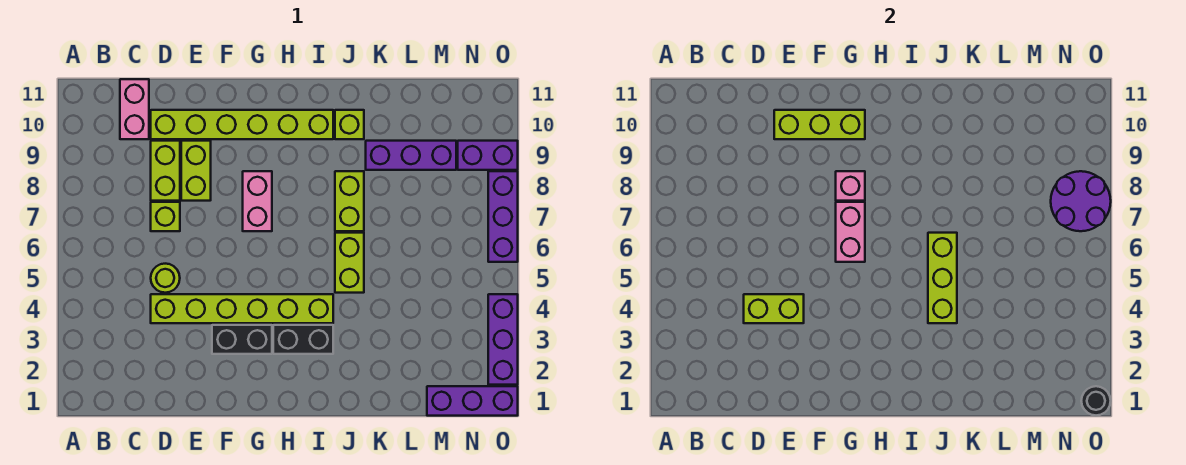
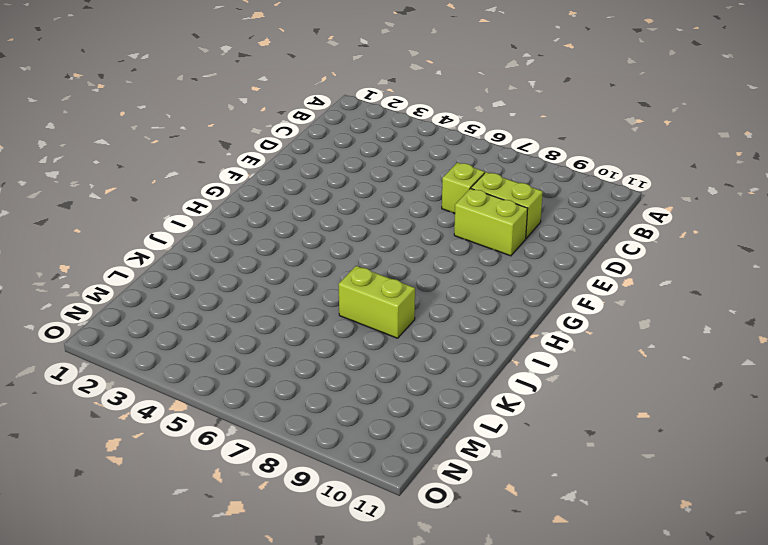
none -> pink 1x2 brick [120,79,149,139]
none -> lime 1x6 brick [151,294,333,323]
none -> lime 1x1 round brick [151,264,180,293]

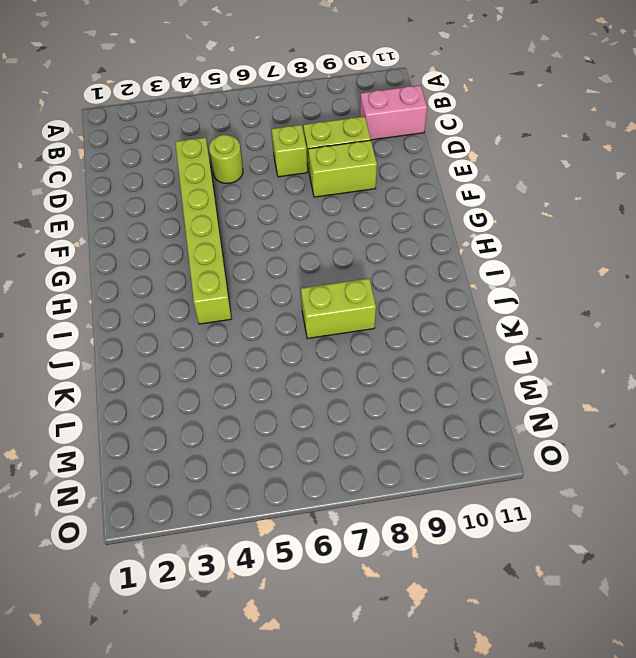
none -> lime 1x6 brick [151,110,333,139]
none -> black 1x2 brick [212,325,272,354]
none -> pink 1x2 brick [243,171,272,231]

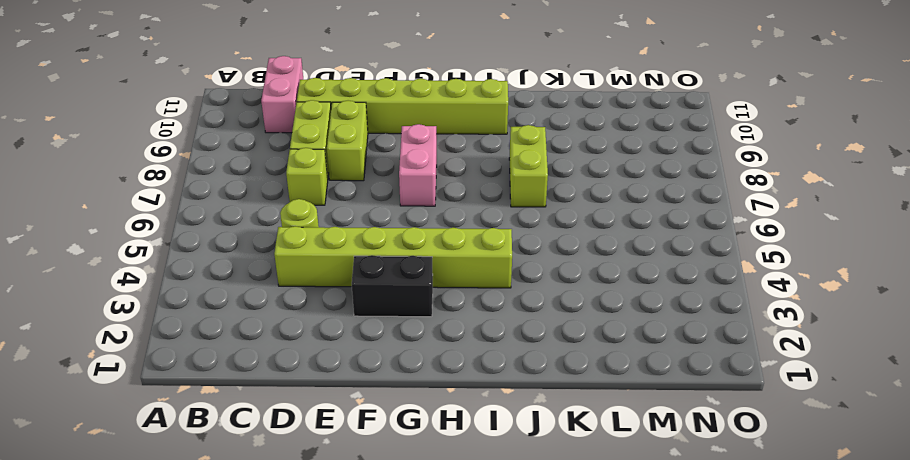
none -> black 1x2 brick [273,325,333,354]
none -> lime 1x2 brick [335,233,364,293]
none -> lime 1x1 brick [335,110,364,139]

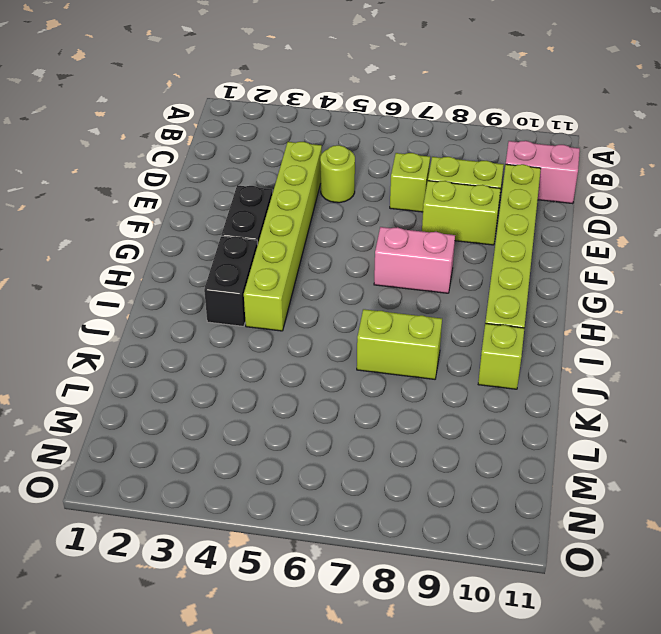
none -> lime 1x2 brick [335,233,364,293]
none -> purple 1x3 brick [366,141,456,170]
none -> purple 1x3 brick [427,386,518,416]

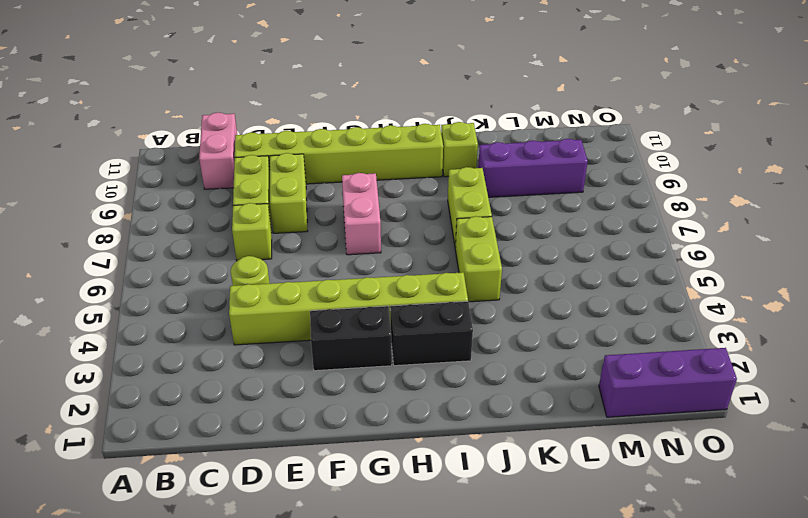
none -> purple 1x2 brick [458,141,518,170]
none -> purple 1x3 brick [488,294,518,385]
none -> purple 1x3 brick [488,171,518,262]

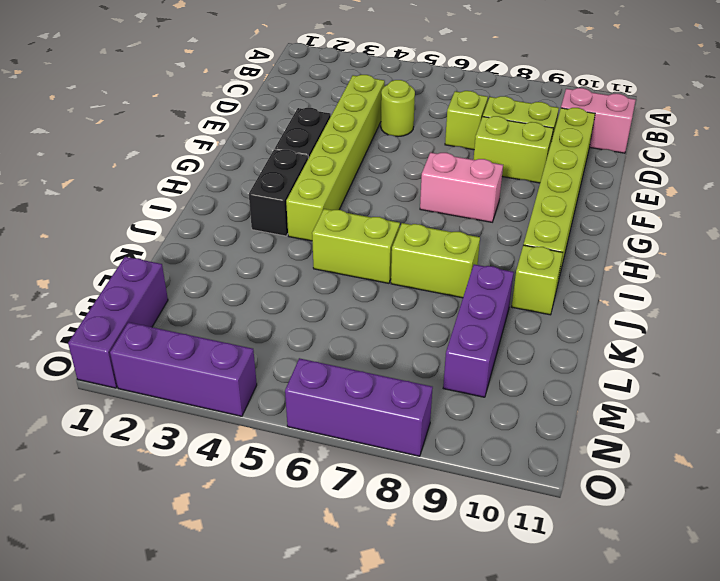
none -> purple 1x2 brick [458,141,518,170]
none -> lime 1x2 brick [744,294,804,323]
none -> lime 1x3 brick [774,110,865,139]

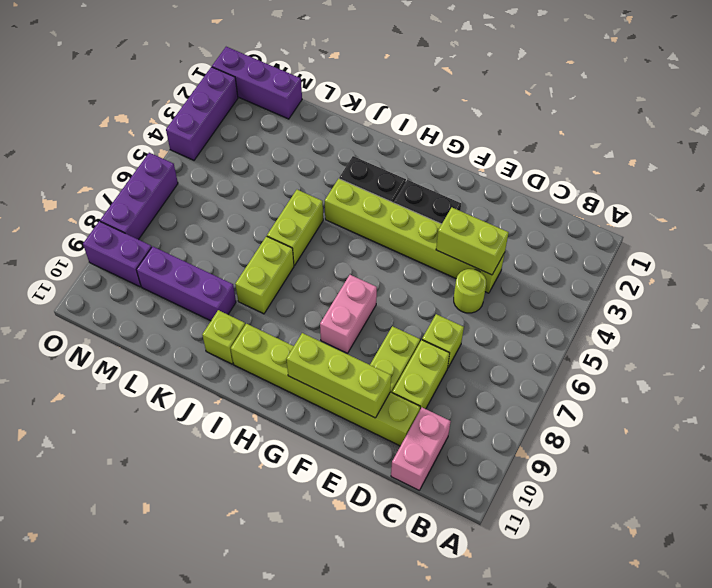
none -> pink 1x2 brick [836,202,865,262]
none -> pink 1x1 brick [836,171,865,201]
none -> lime 1x3 brick [928,233,957,323]

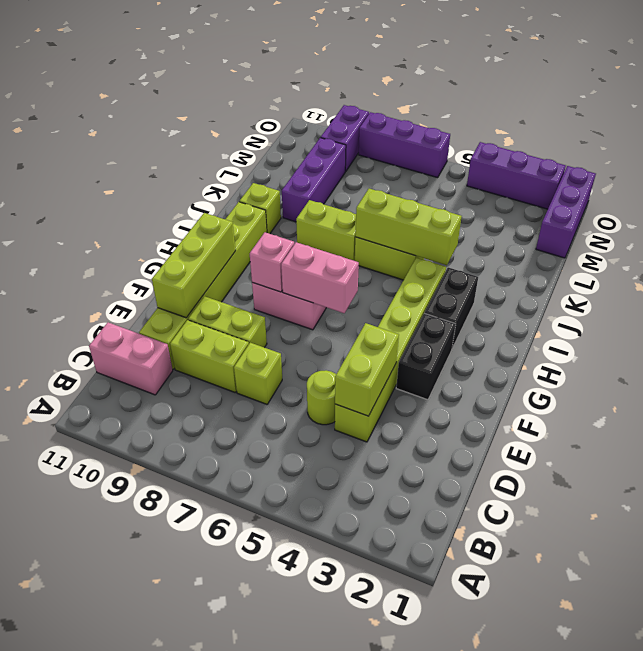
none -> purple 2x2 round brick [1051,171,1111,231]
none -> black 1x1 round brick [1081,386,1111,415]

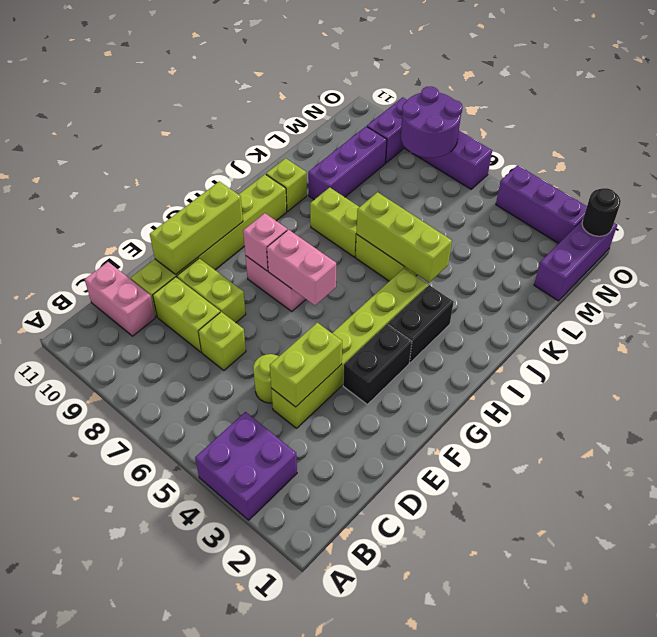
purple 2x2 brick [195,412,297,520] -> none

